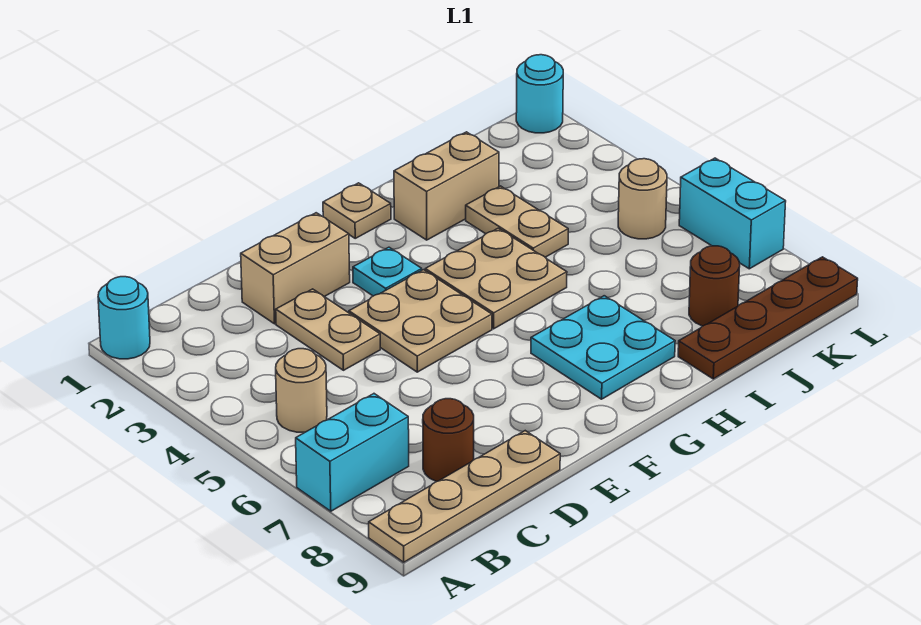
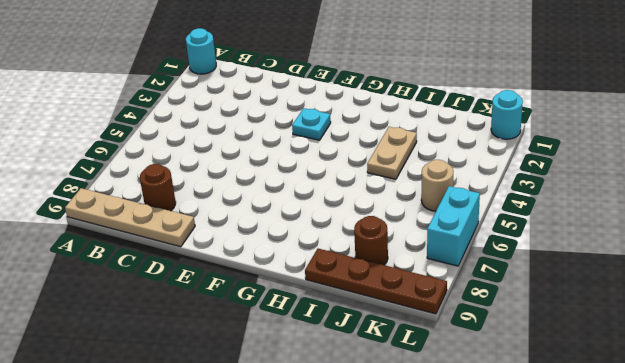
none -> cyan 1x2 brick [296,394,409,511]
none -> tan 1x1 round brick [276,349,327,432]
none -> tan 1x2 brick [241,213,350,324]

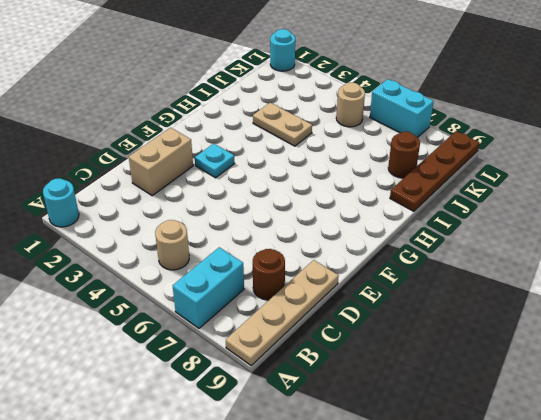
none -> tan 1x2 plate [276,289,380,370]
none -> tan 2x2 plate [349,270,492,372]
none -> tan 1x1 plate [323,183,391,238]

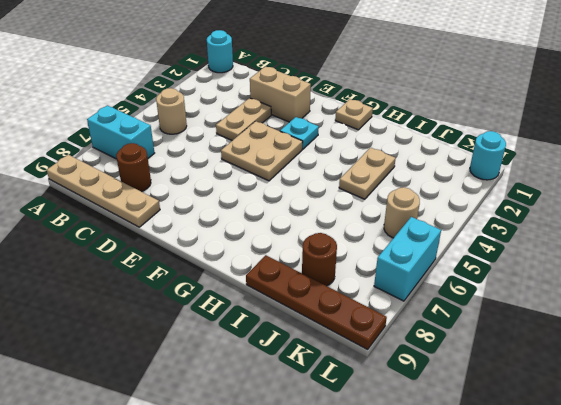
none -> tan 2x2 plate [425,228,567,329]
none -> cyan 2x2 plate [531,296,675,399]
none -> tan 1x2 brick [394,132,499,240]

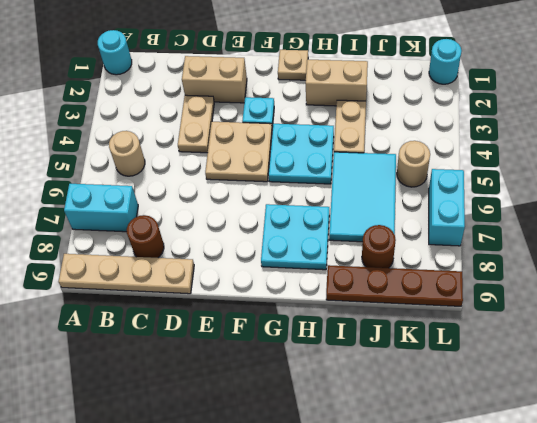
cyan 2x2 plate [269,124,334,184] -> tan 2x2 plate [425,228,567,329]
cyan 2x3 tile [329,152,396,242] -> none

